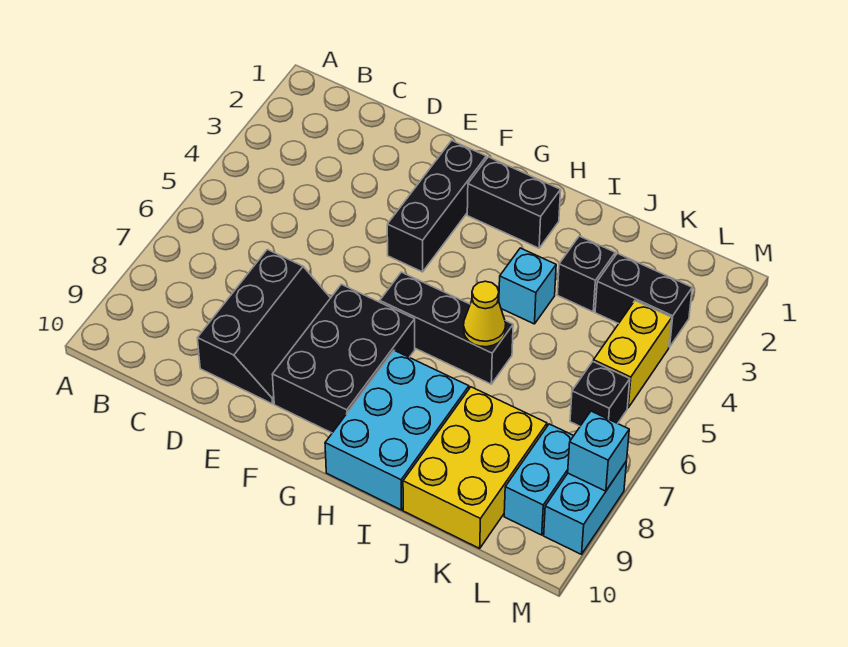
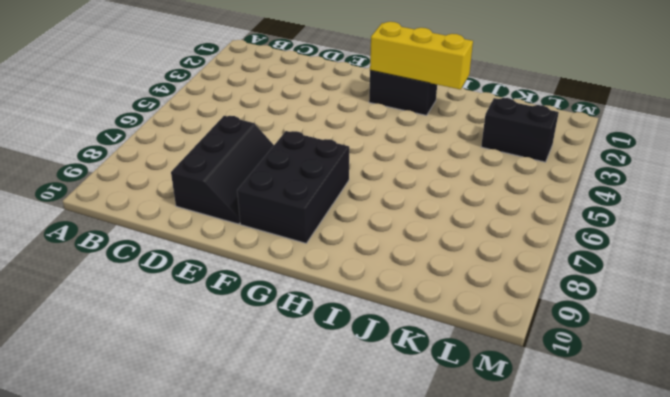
yellow 1x3 brick [370,22,473,90] -> none
none -> black 1x3 brick [387,141,486,272]
none -> black 1x3 brick [380,272,513,384]
none -> cyan 2x3 brick [325,350,469,510]

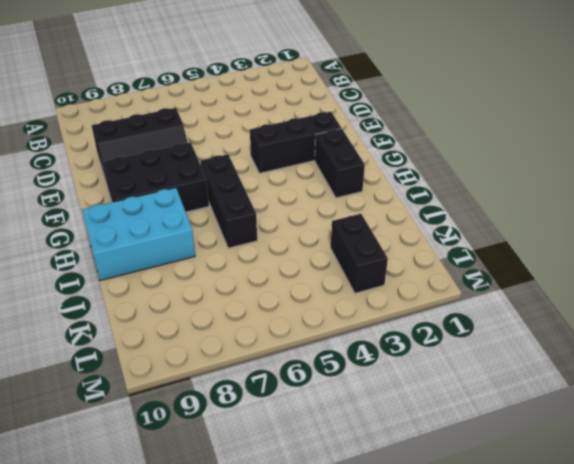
none -> cyan 1x1 brick [499,248,556,324]
none -> black 1x1 brick [557,236,615,312]
none -> yellow 2x3 brick [403,387,547,548]

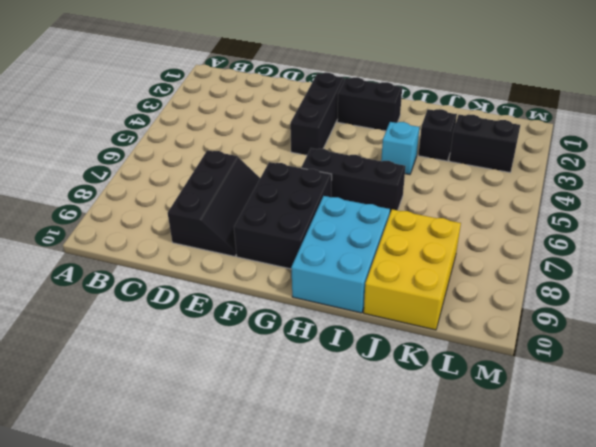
none -> yellow 1x2 brick [593,301,672,408]
none -> black 1x1 brick [570,361,630,426]
none -> cyan 1x2 brick [504,424,574,535]

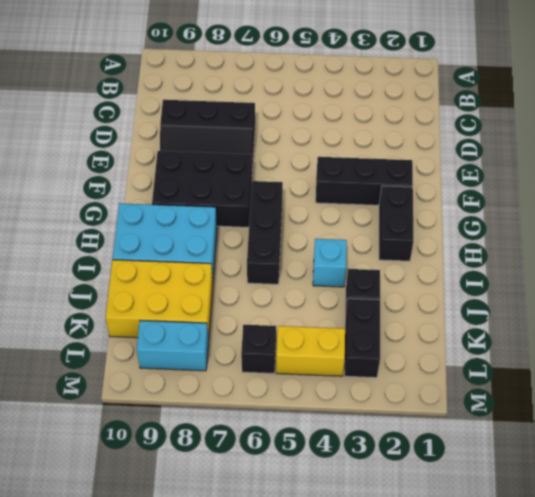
none -> cyan 1x2 brick [544,461,627,554]
none -> yellow 1x1 cone [464,281,506,347]
none -> cyan 1x1 brick [568,411,629,491]

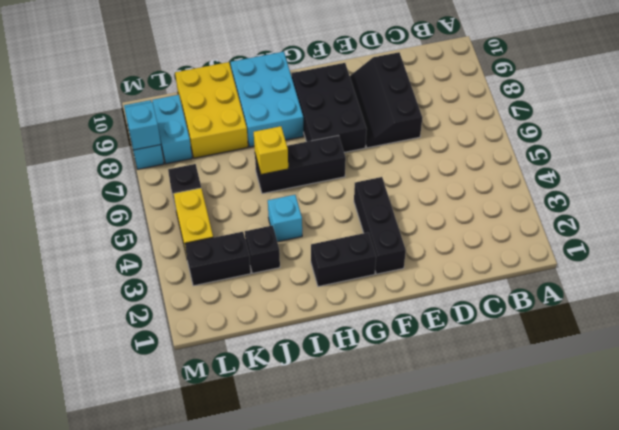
yellow 1x1 brick [254,126,288,174] -> yellow 1x1 cone [464,281,506,347]

